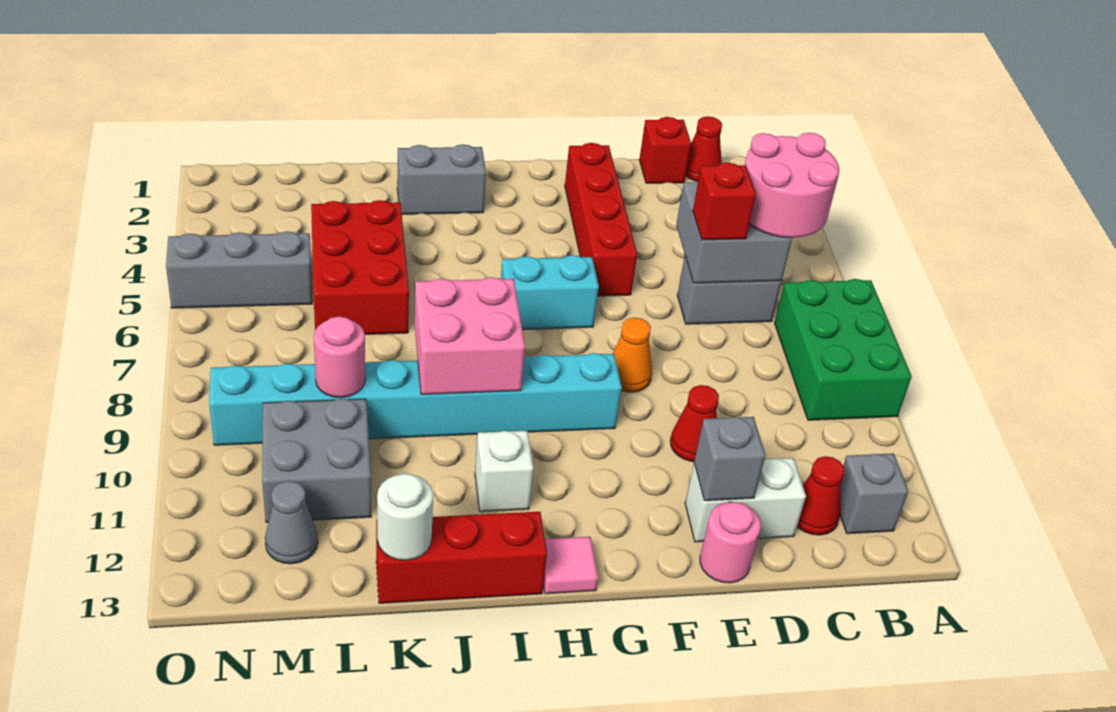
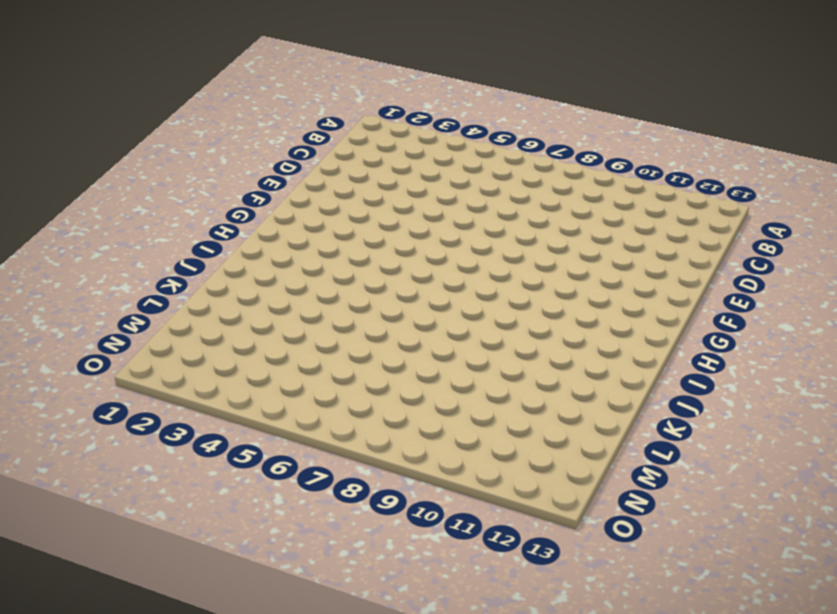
none -> green 2x3 brick [775,279,912,420]
none -> grey 1x1 brick [840,453,908,534]
none -> red 1x1 cone [686,116,722,181]

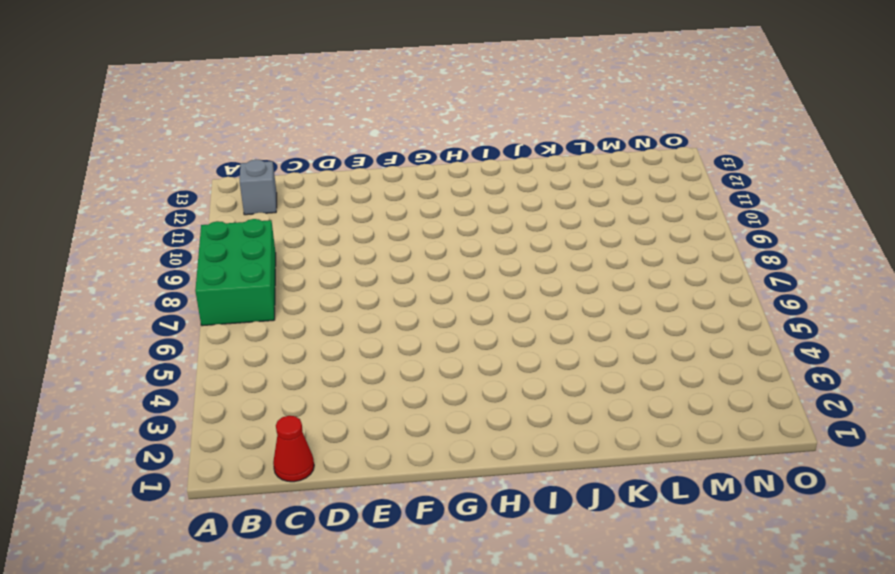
none -> grey 1x2 brick [677,256,782,324]
none -> red 1x1 cone [797,456,844,535]
none -> red 1x1 brick [639,117,691,183]

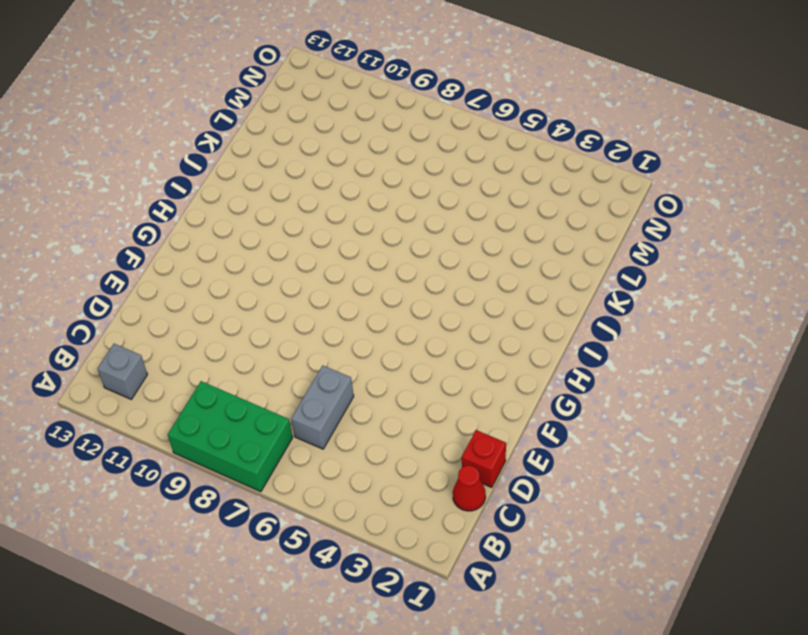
none -> red 1x1 cone [797,456,844,535]
none -> white 1x2 brick [685,458,806,542]
none -> red 1x1 cone [670,385,719,462]

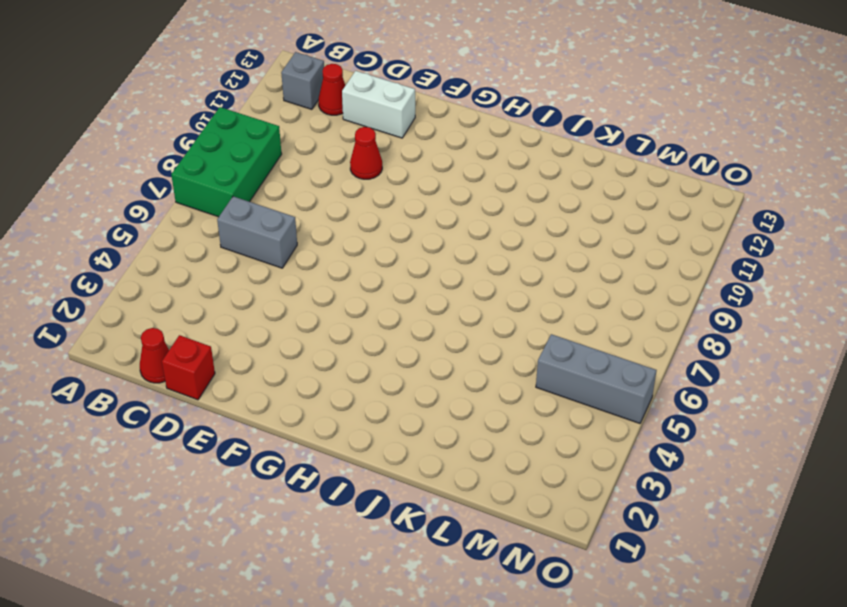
none -> pink 1x1 round brick [700,502,761,583]
none -> red 1x4 brick [565,143,637,296]
none -> orange 1x1 cone [613,318,652,392]

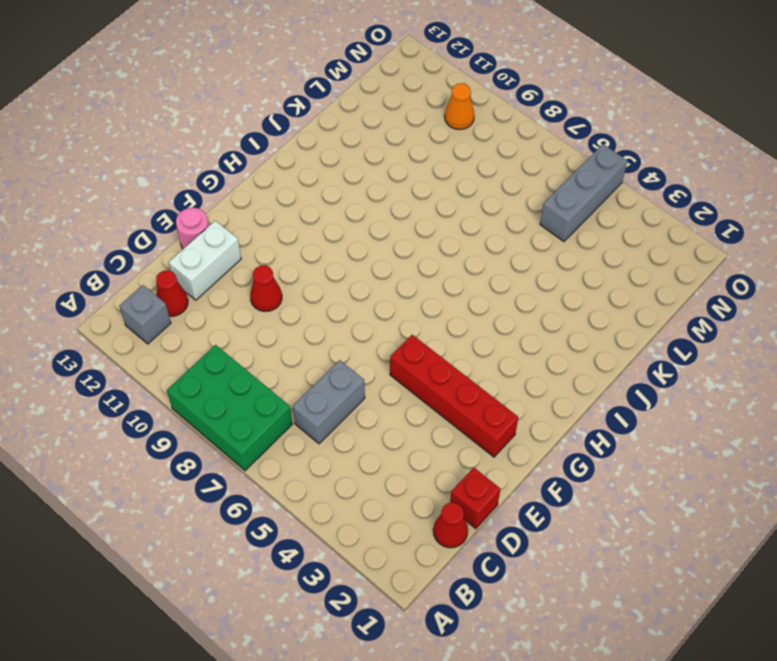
orange 1x1 cone [445,83,474,130] -> orange 1x1 cone moved to [613,318,652,392]
none -> cyan 1x2 brick [501,255,599,329]
none -> cyan 1x8 brick [209,353,622,445]
none -> pink 1x1 tile [543,537,598,594]

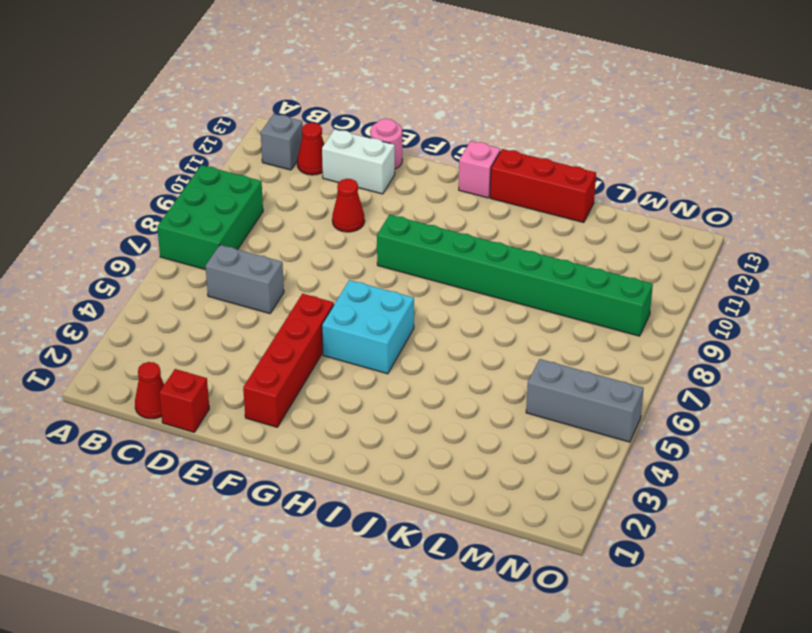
cyan 2x2 brick [322,280,414,374] -> cyan 1x2 brick [501,255,599,329]
green 1x8 brick [377,215,653,336] -> cyan 1x8 brick [209,353,622,445]
pink 1x1 brick [459,141,500,198] -> pink 1x1 tile [543,537,598,594]
none -> orange 1x1 cone [613,318,652,392]
none -> grey 1x2 brick [397,144,486,214]
none -> white 1x1 brick [475,431,533,512]

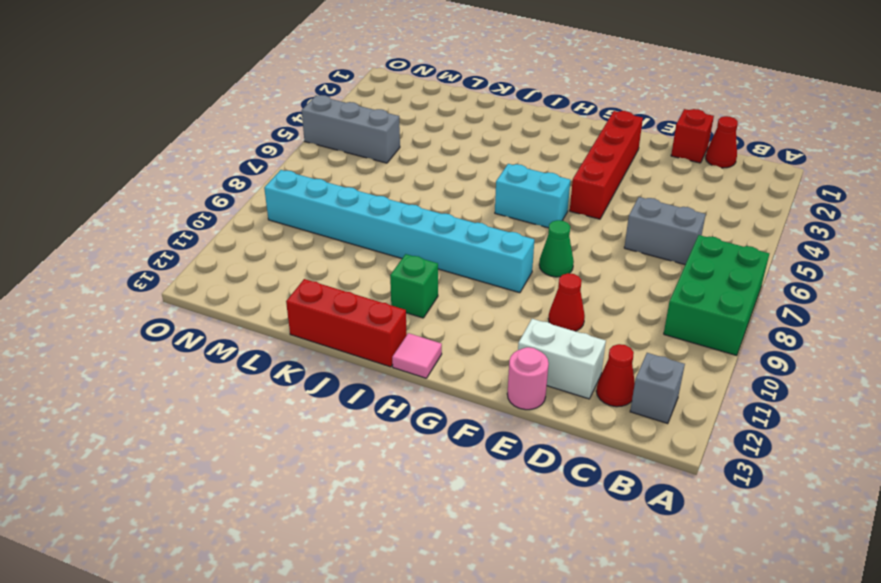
green 1x1 cone [539,220,574,277] -> orange 1x1 cone [613,318,652,392]
green 1x1 brick [390,254,438,318] -> white 1x1 brick [475,431,533,512]
none -> grey 1x2 brick [397,144,486,214]
none -> red 2x3 brick [311,200,409,334]
none -> grey 2x2 brick [262,399,371,522]

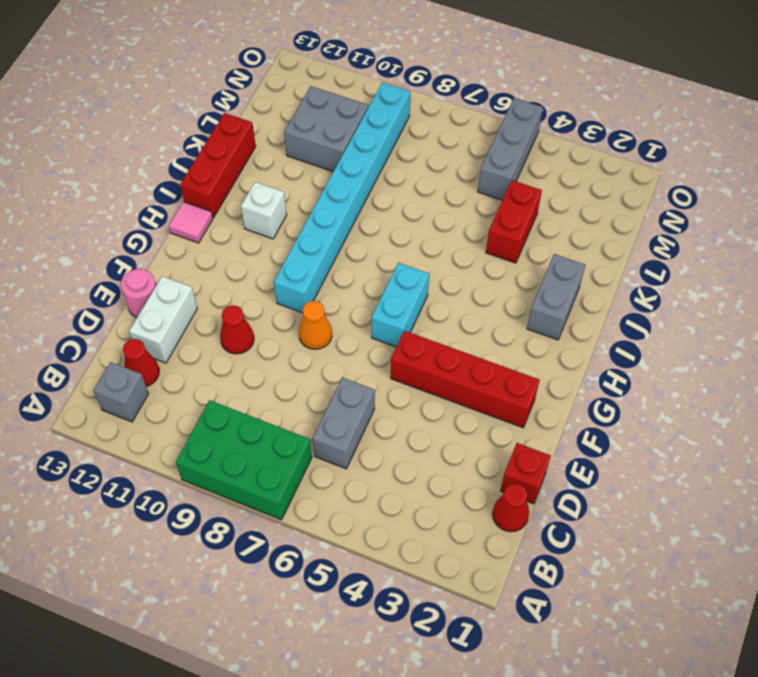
red 1x2 brick [486,180,542,263] -> red 2x3 brick [311,200,409,334]
none -> grey 1x1 cone [265,481,318,564]
none -> grey 2x2 brick [676,182,792,283]
none -> grey 1x1 brick [694,417,765,501]

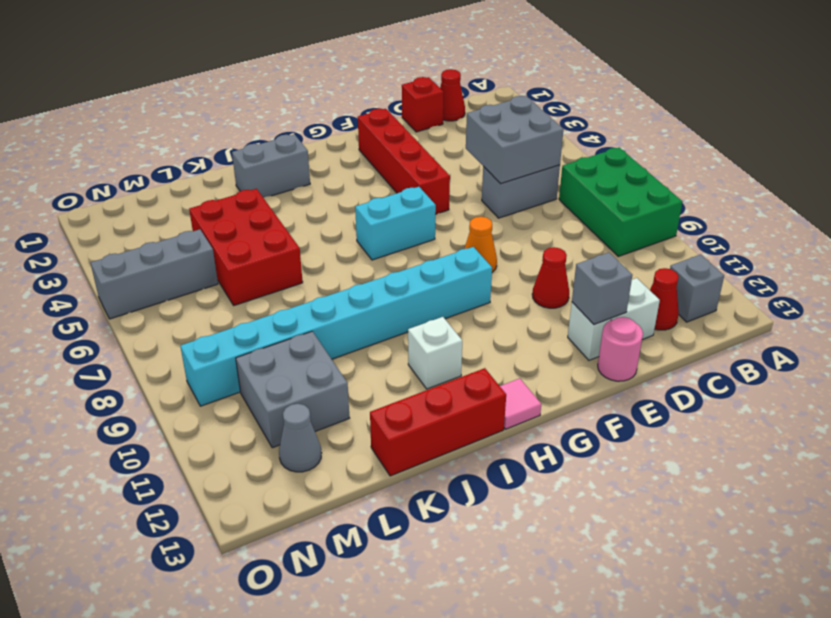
none -> pink 2x2 brick [415,277,525,395]
none -> white 1x1 round brick [377,473,433,560]
none -> pink 1x1 round brick [314,316,365,398]

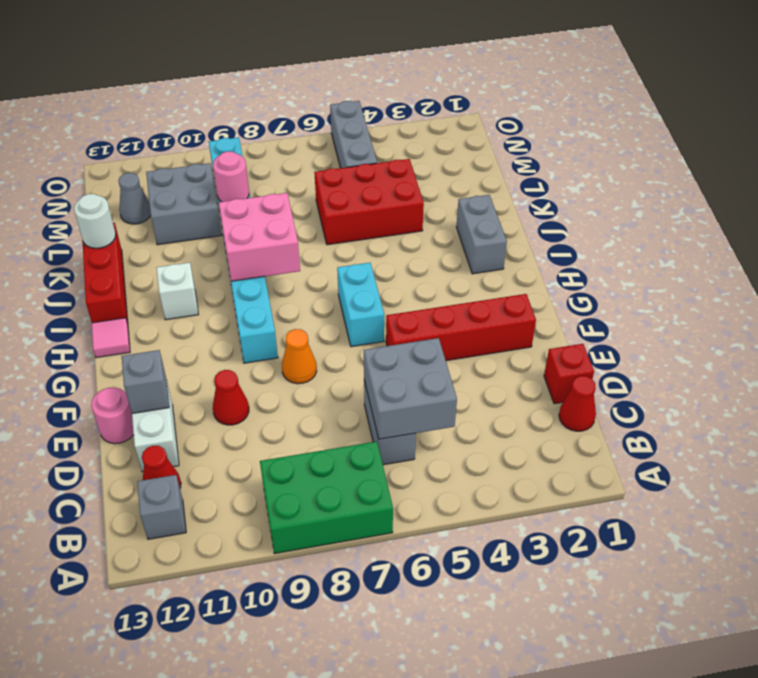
none -> pink 2x2 round brick [745,133,839,238]
none -> red 1x1 brick [693,163,756,240]

